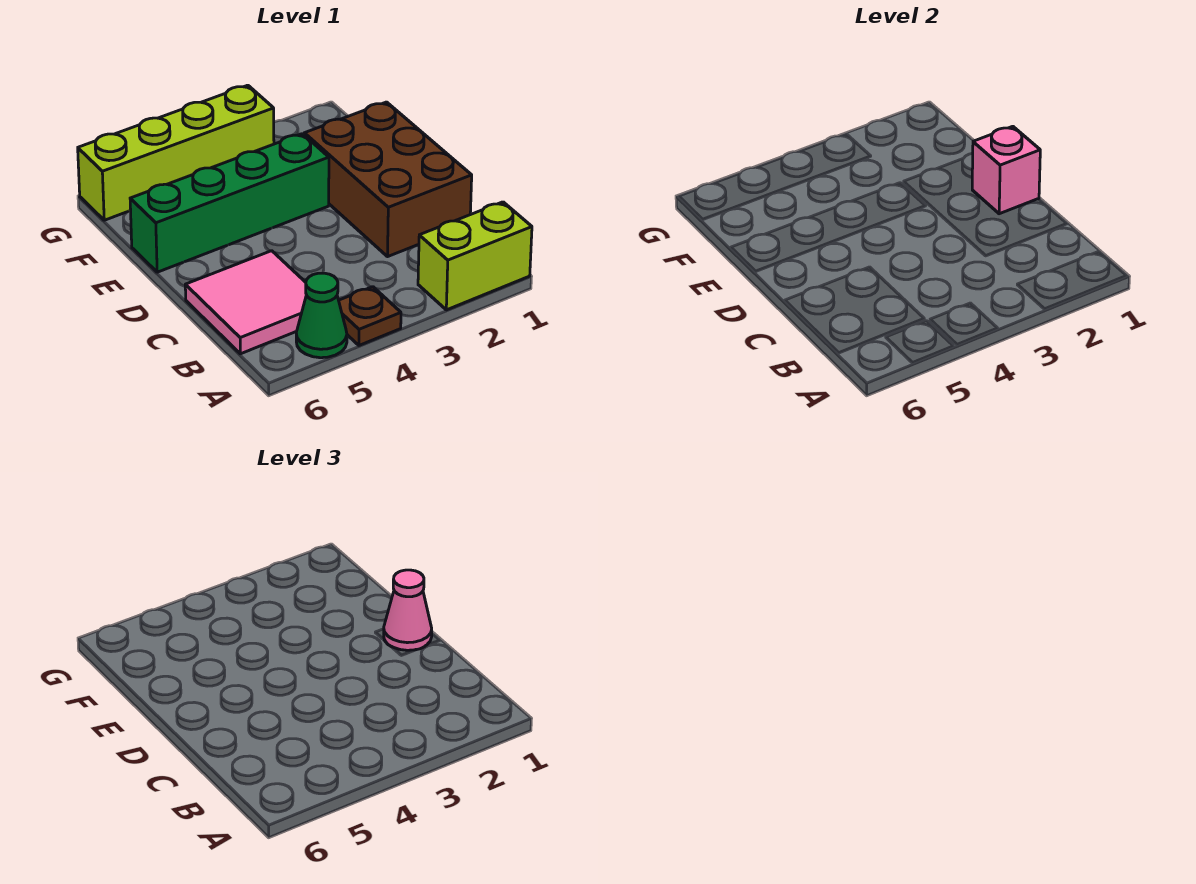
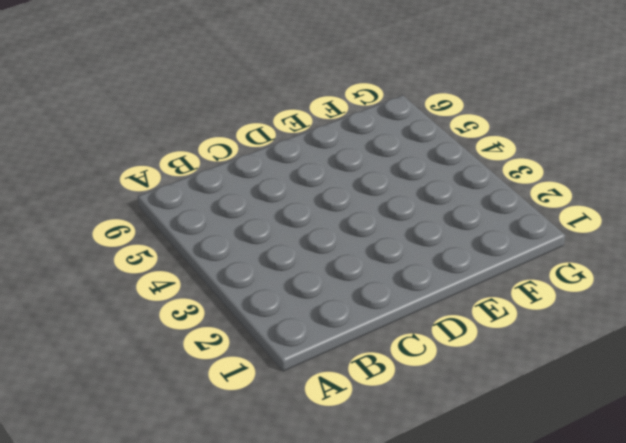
none -> lime 1x2 brick [418,202,532,310]
none -> brown 1x1 plate [339,287,401,345]

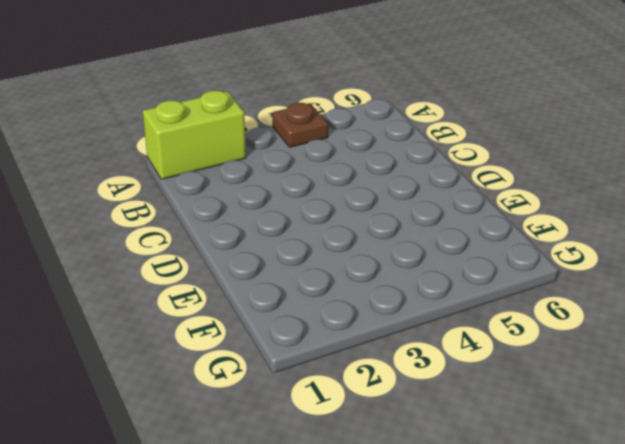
none -> green 1x1 cone [296,273,347,358]
none -> pink 2x2 tile [185,251,306,354]

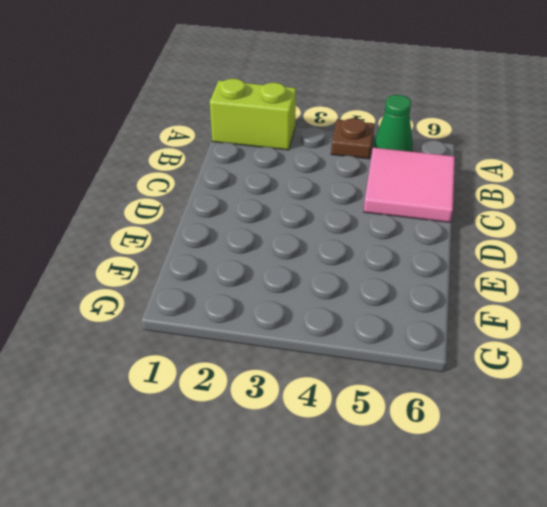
none -> brown 2x3 brick [304,102,472,257]
none -> green 1x4 brick [130,134,329,272]

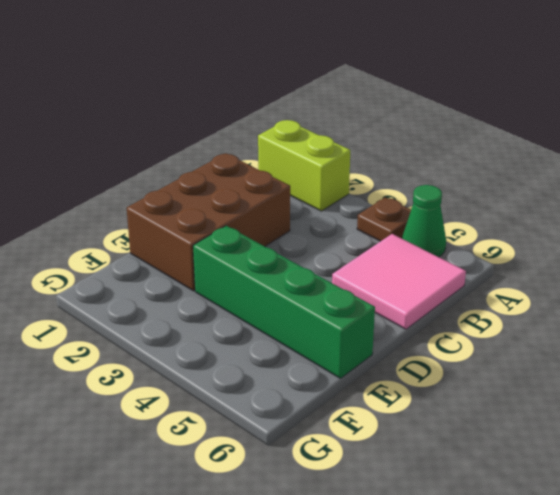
none -> lime 1x4 brick [78,85,274,220]
none -> pink 1x1 brick [972,126,1040,214]

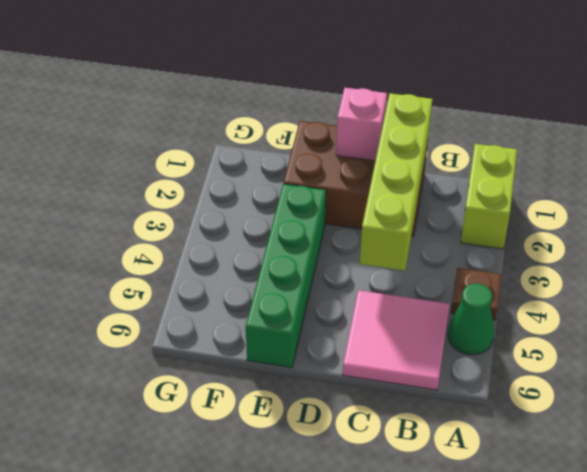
lime 1x4 brick [360,93,432,271] -> lime 1x4 brick moved to [78,85,274,220]
none -> pink 1x1 cone [384,570,432,650]

